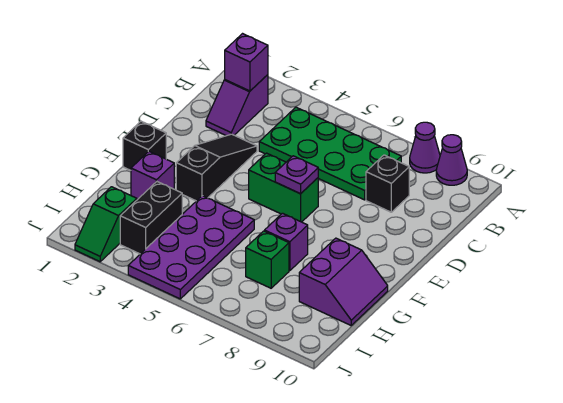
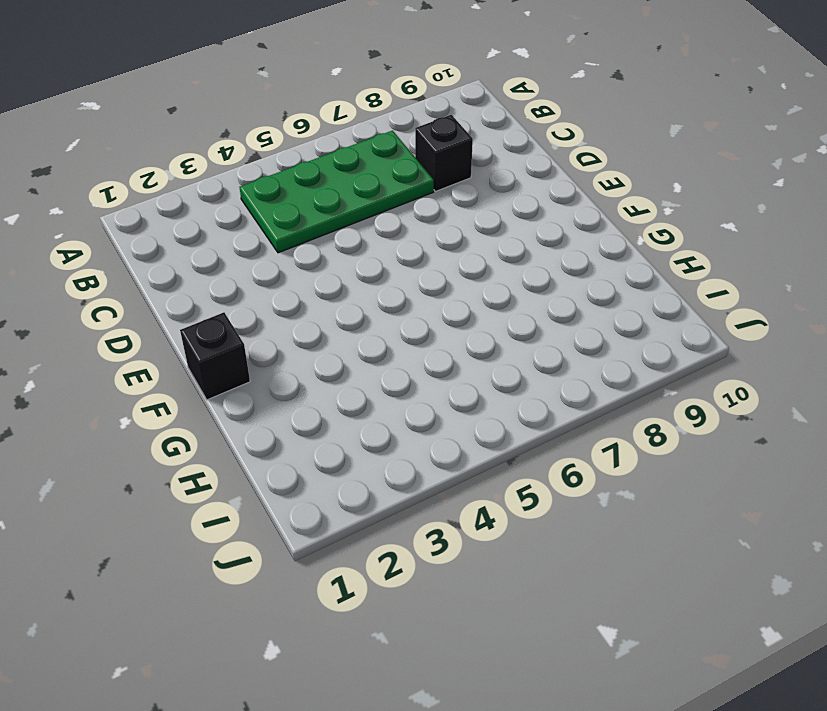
none -> purple 1x1 cone [410,122,440,173]
none -> purple 1x1 cone [436,135,467,185]
none -> purple 1x2 slope [206,75,268,136]

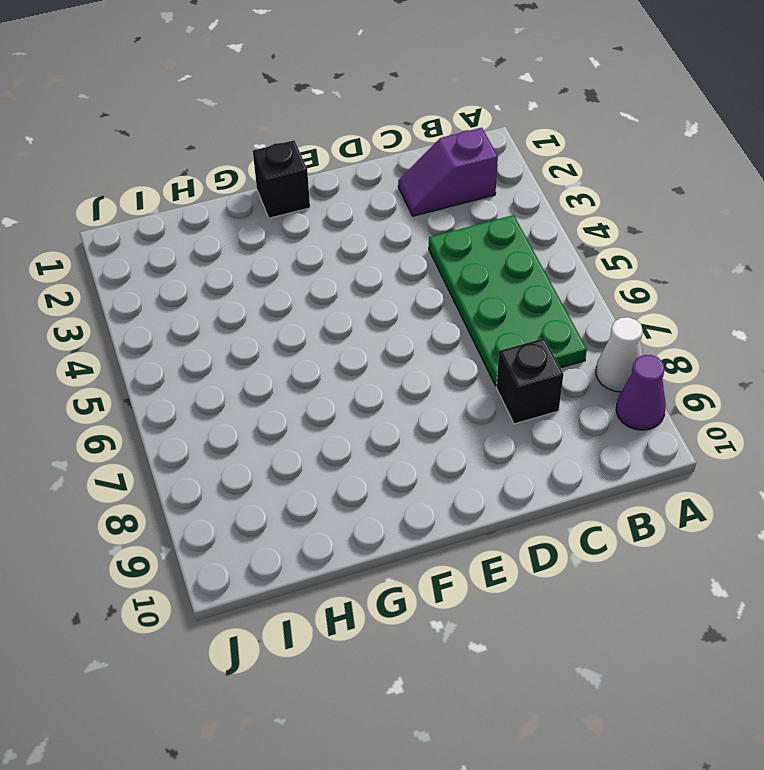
white 1x1 cone [596,317,643,392] -> purple 1x1 cone [410,122,440,173]
none -> black 1x3 slope [176,134,257,201]
none -> green 1x2 brick [249,153,318,222]
none -> purple 1x1 brick [131,152,174,200]

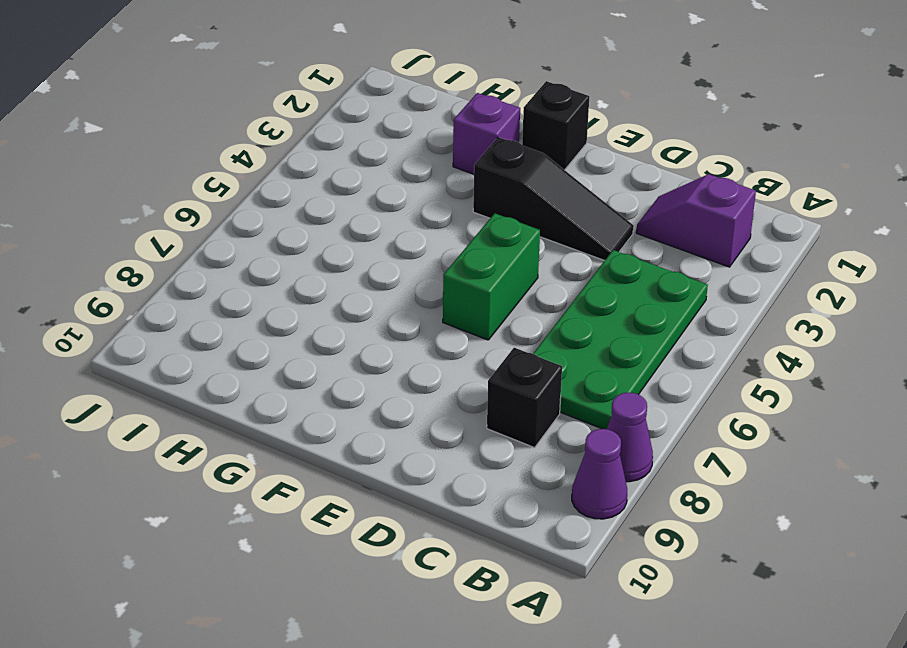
none -> purple 2x4 plate [128,196,254,299]
none -> purple 1x1 brick [265,213,308,271]
none -> purple 2x2 slope [299,238,388,325]

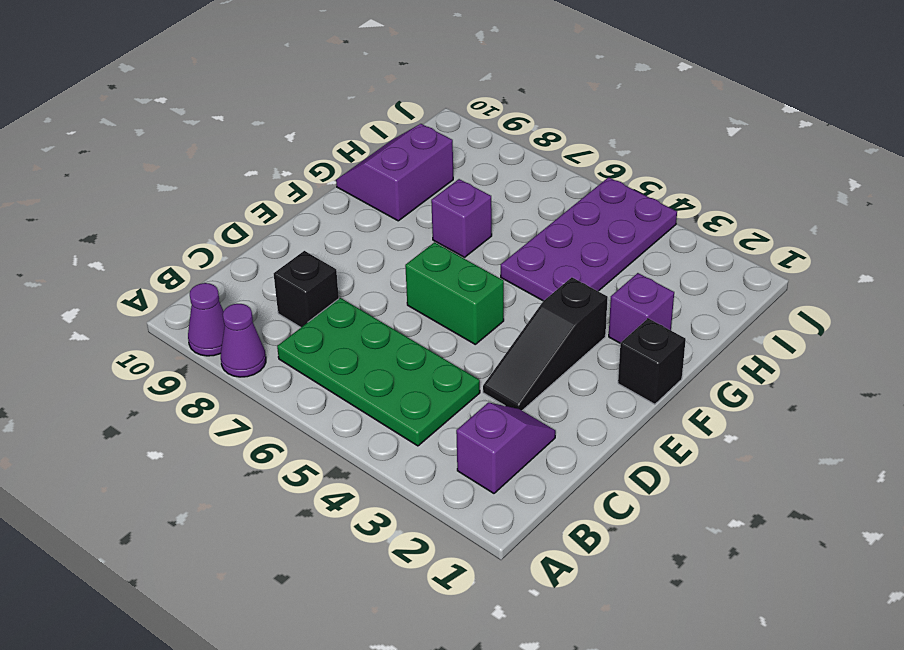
none -> black 1x2 brick [120,182,182,254]
none -> green 1x1 brick [246,231,289,288]
none -> green 1x2 slope [75,187,137,262]

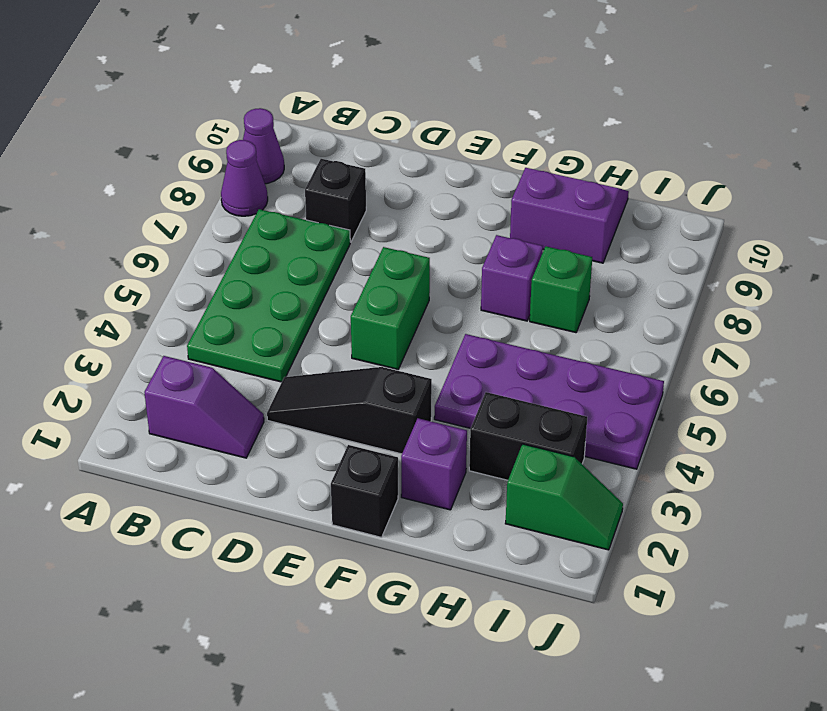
none -> purple 1x1 brick [225,34,268,91]
none -> purple 1x1 plate [275,156,318,194]

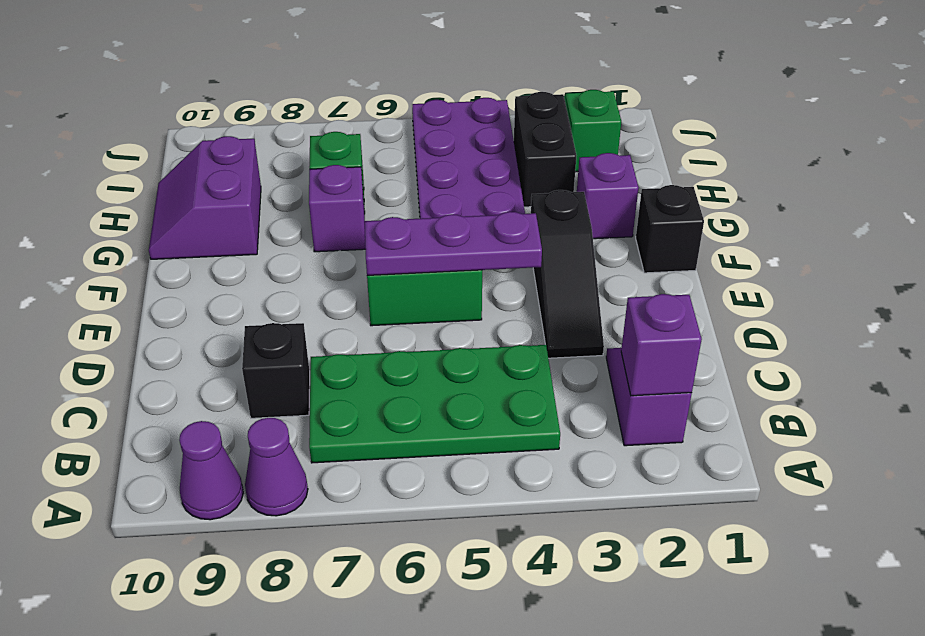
purple 1x3 plate [365,212,542,275] -> purple 1x1 plate [275,156,318,194]

